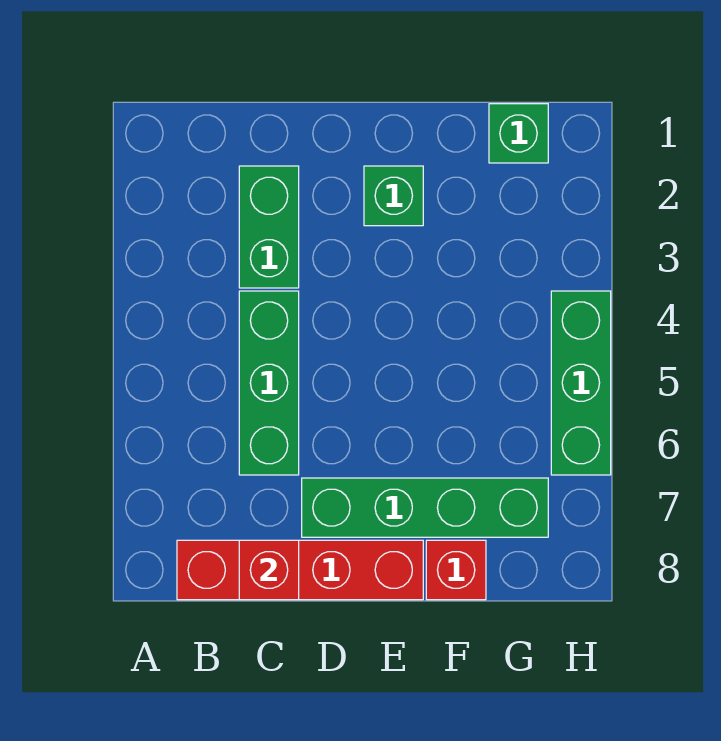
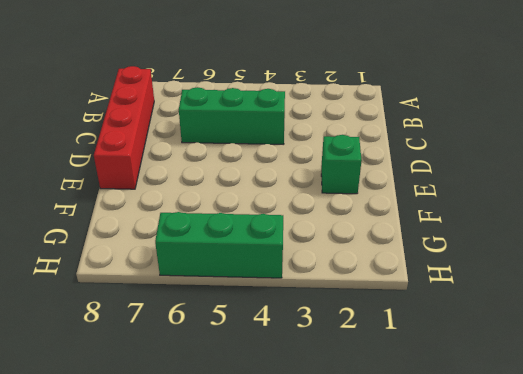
none -> green 1x2 brick [239,166,299,288]
none -> green 1x4 brick [302,478,548,537]

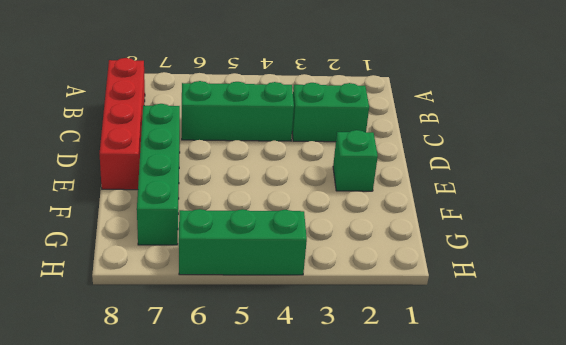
none -> red 1x1 brick [426,540,486,600]
none -> green 1x1 brick [489,104,548,163]

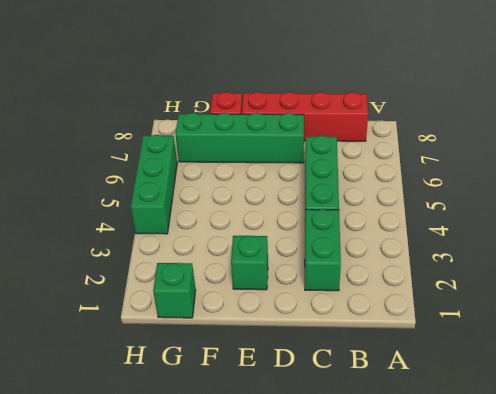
none -> red 1x1 brick [239,540,299,600]

